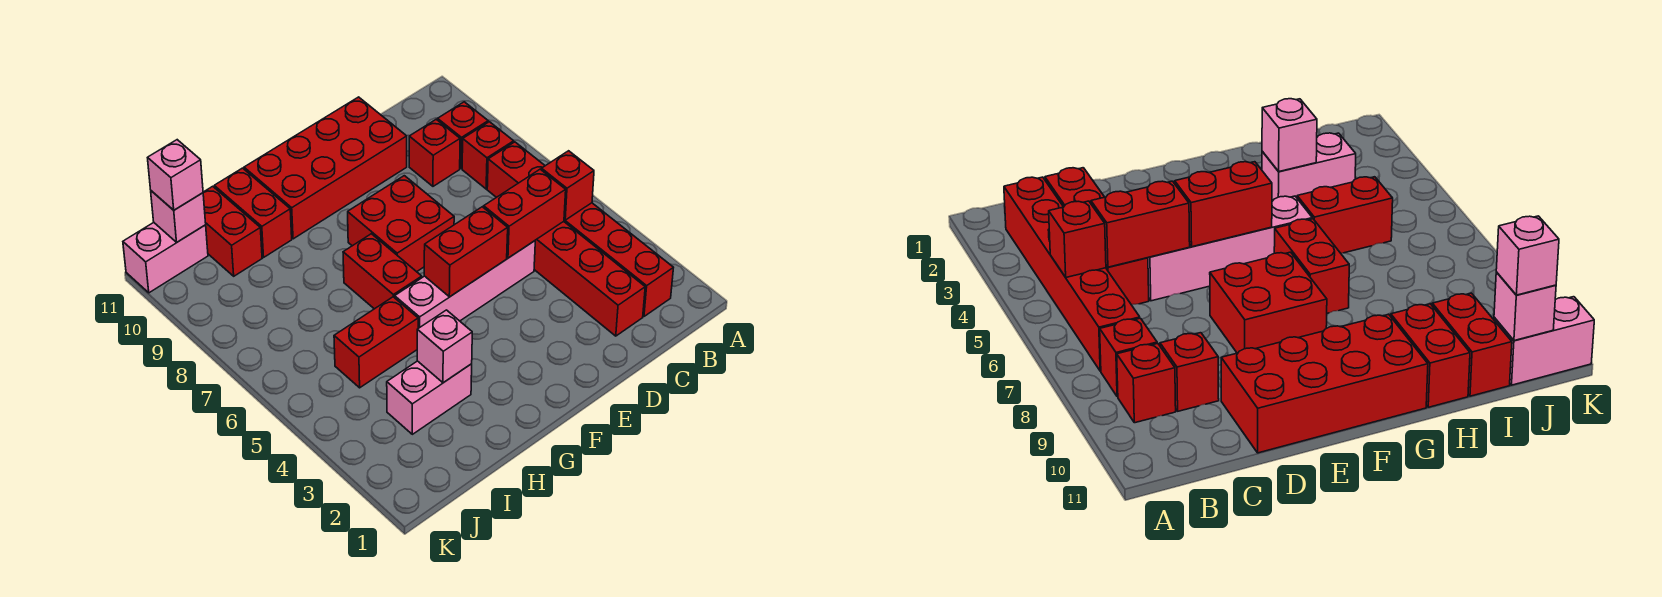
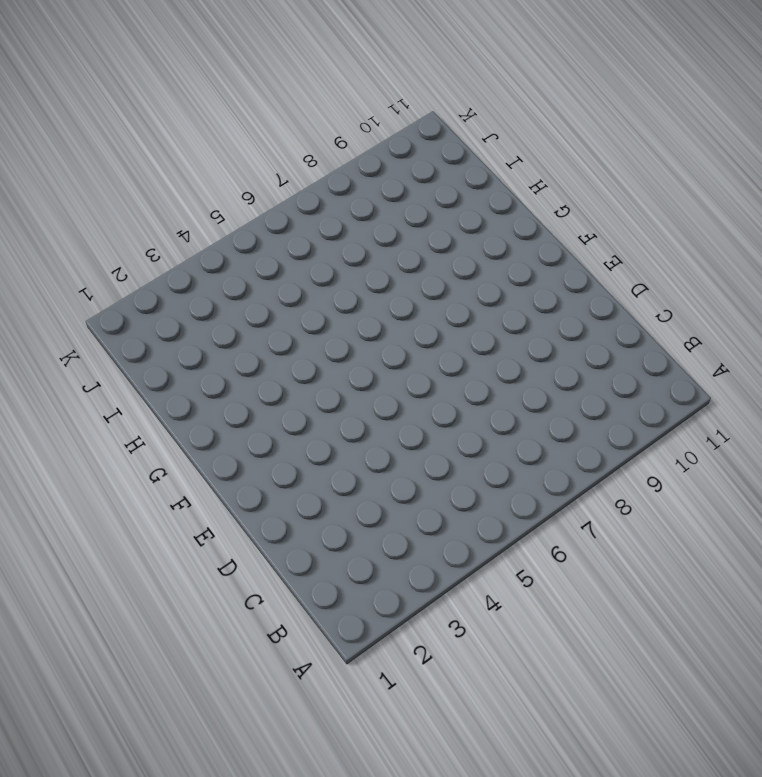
none -> red 1x6 brick [487,142,673,316]
none -> red 1x1 brick [462,122,514,189]
none -> red 1x1 brick [438,102,488,169]

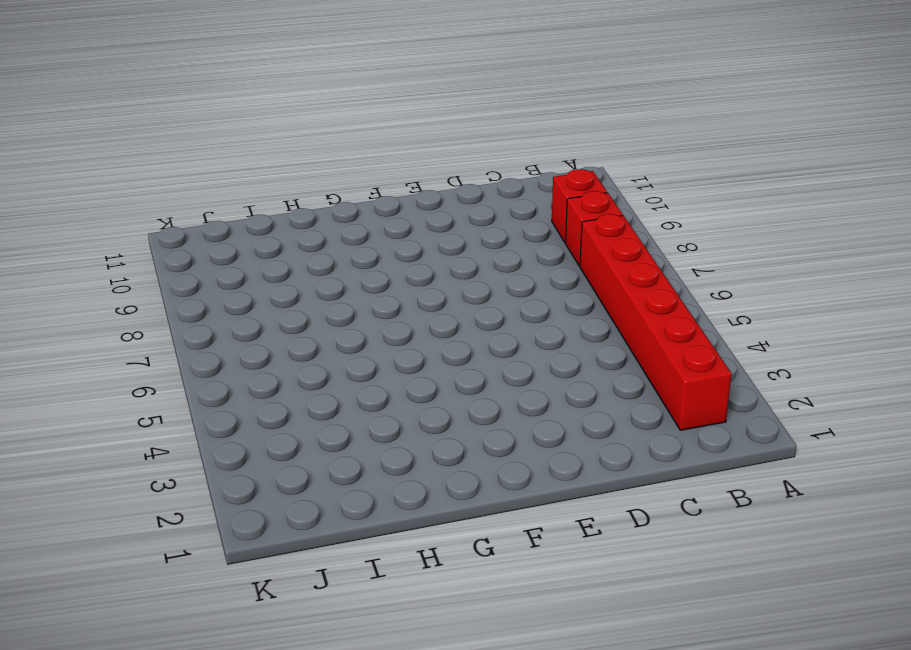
none -> red 1x4 brick [534,222,645,336]
none -> red 1x1 brick [409,119,460,186]
none -> pink 1x4 brick [395,241,535,328]

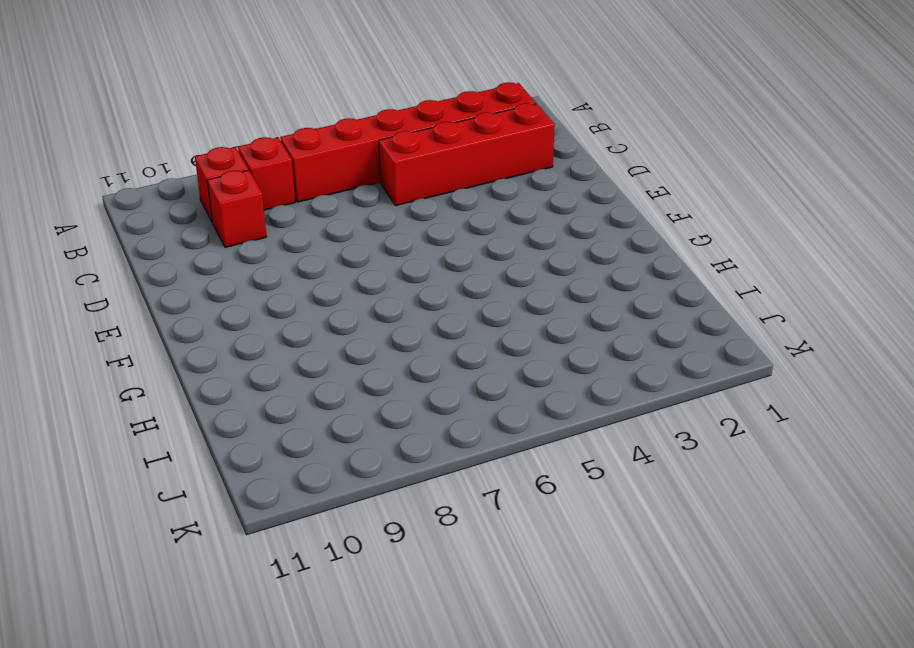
none -> pink 1x4 brick [395,241,535,328]
none -> red 2x4 brick [244,97,407,239]
none -> red 2x2 brick [348,176,454,272]

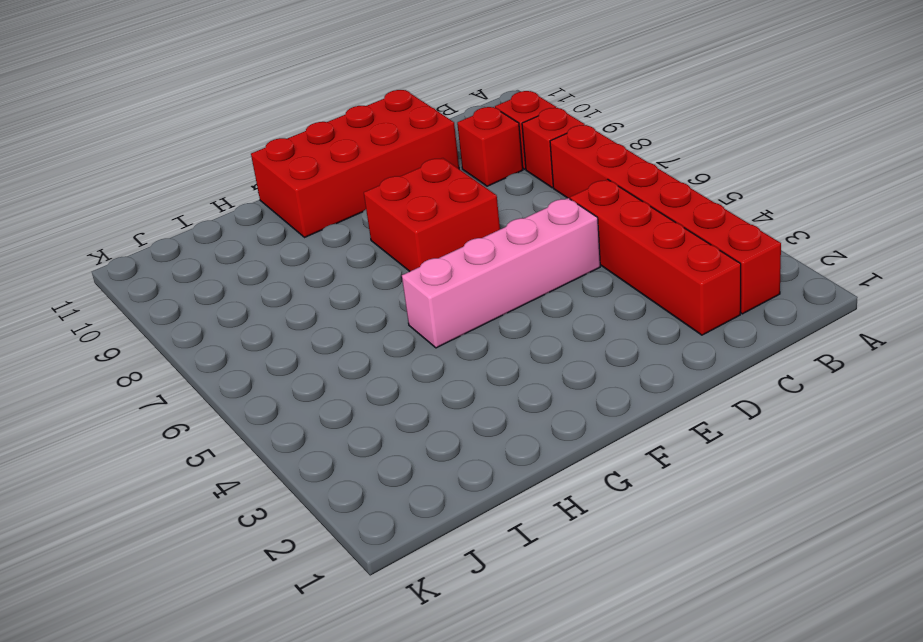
none -> red 1x2 brick [343,234,422,309]
none -> pink 1x2 brick [387,361,472,434]
none -> red 1x2 brick [334,297,418,388]

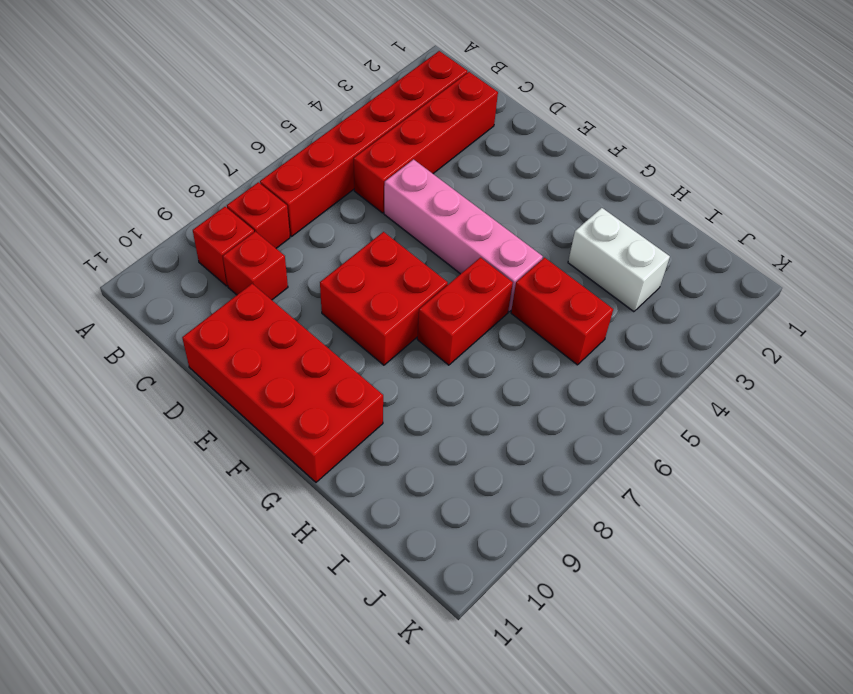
white 1x2 brick [568,208,670,312] -> pink 1x2 brick [387,361,472,434]
none -> red 1x2 brick [214,168,292,257]
none -> red 1x2 brick [203,186,262,276]
none -> pink 1x2 brick [123,223,208,293]

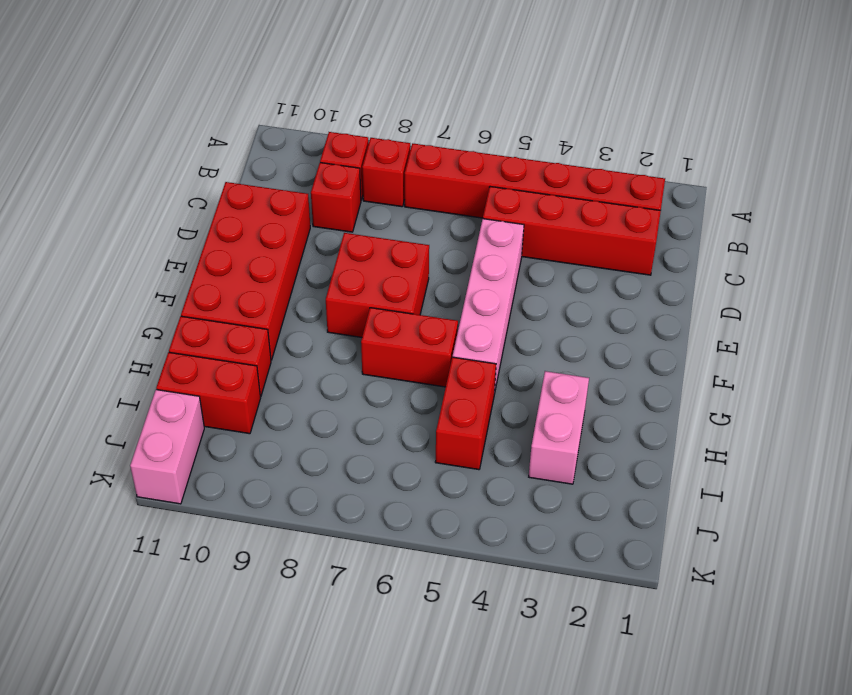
none -> red 1x1 brick [542,151,594,220]
none -> red 1x2 brick [484,169,566,258]
none -> red 1x2 brick [424,207,508,297]

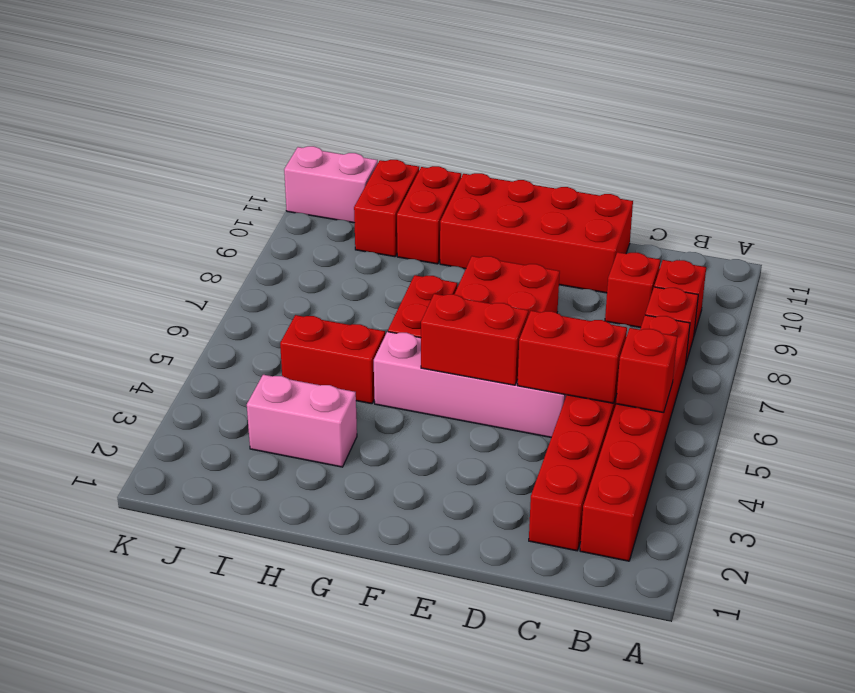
none -> pink 1x1 brick [417,310,472,383]
none -> pink 1x1 brick [151,191,206,242]
none -> pink 1x1 brick [148,140,203,210]

